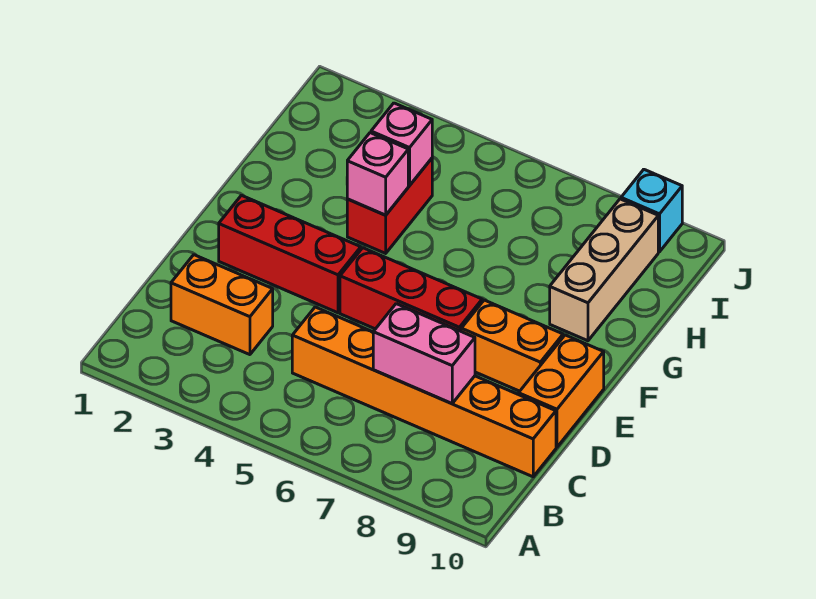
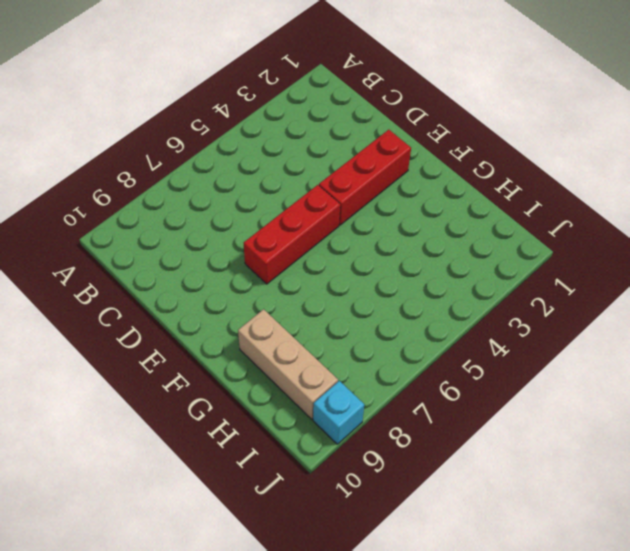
none -> orange 1x2 brick [171,255,273,355]
none -> orange 1x6 brick [292,307,556,477]
none -> orange 1x2 brick [519,335,604,447]

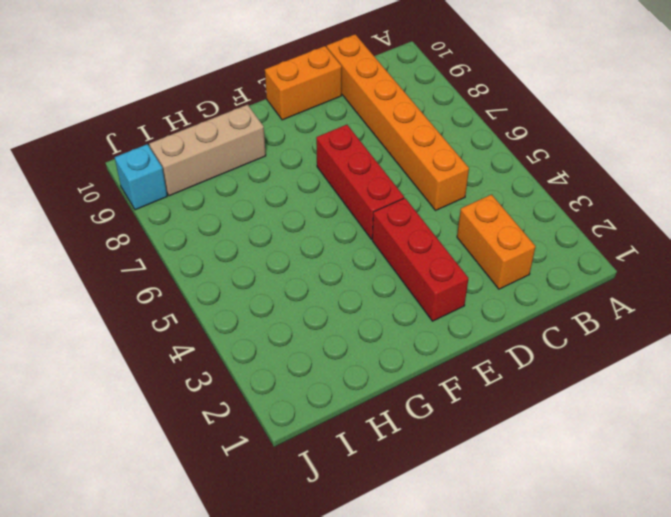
none -> orange 1x2 brick [461,300,563,391]
none -> red 1x2 brick [347,158,432,253]
none -> pink 1x2 brick [373,304,475,404]

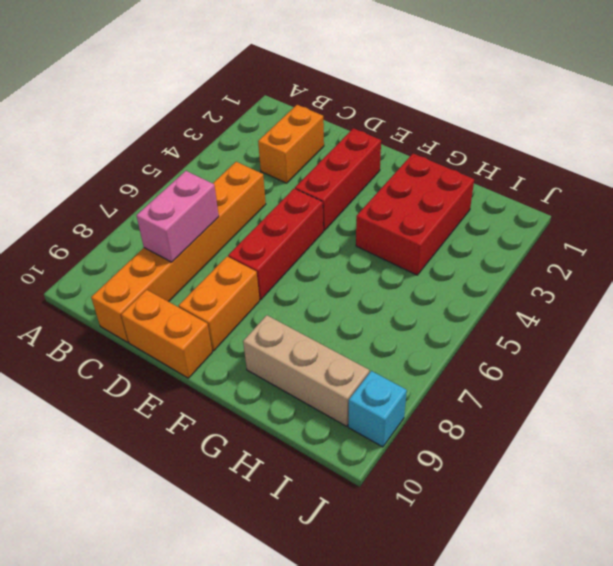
red 2x3 brick [356,154,474,275] -> red 1x2 brick [347,158,432,253]
none -> pink 1x1 brick [347,133,408,215]
none -> pink 1x1 brick [371,103,432,185]

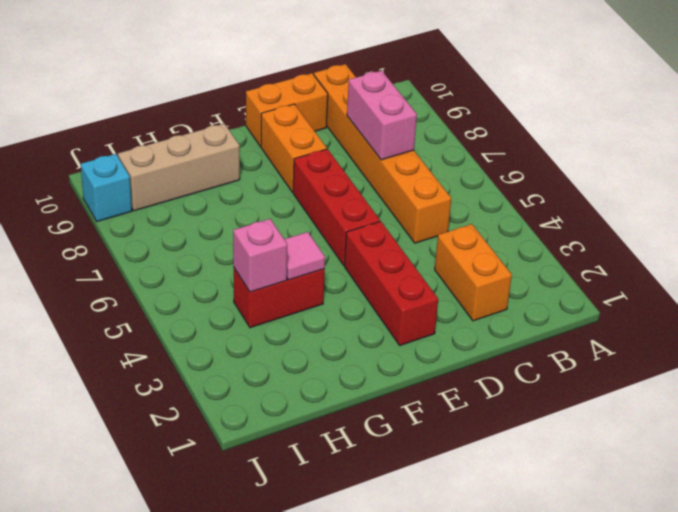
pink 1x1 tile [284,232,325,280] -> pink 1x1 brick [347,133,408,215]

